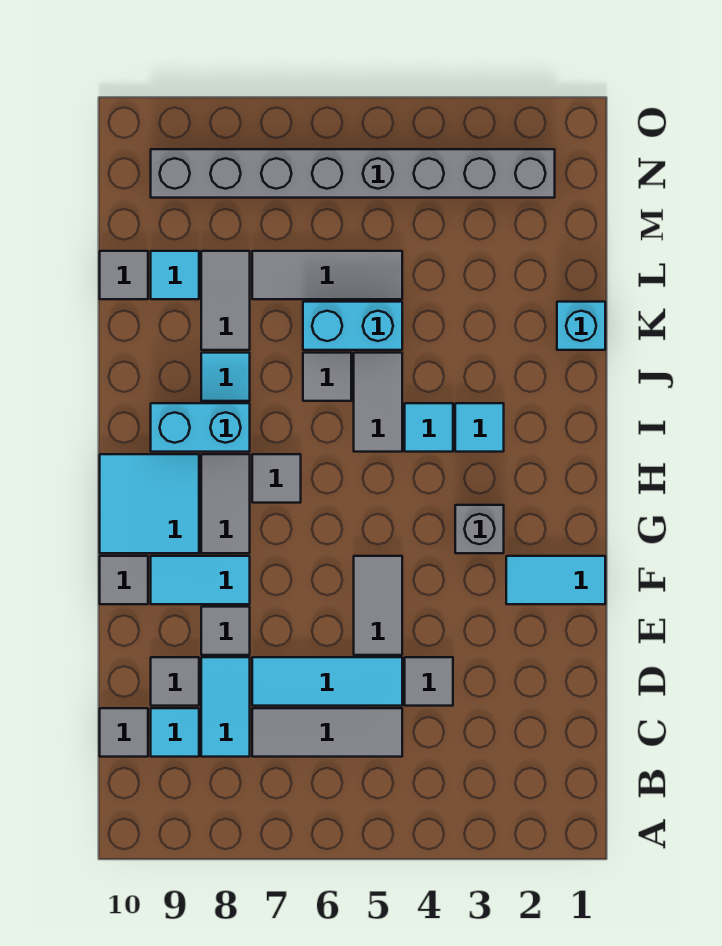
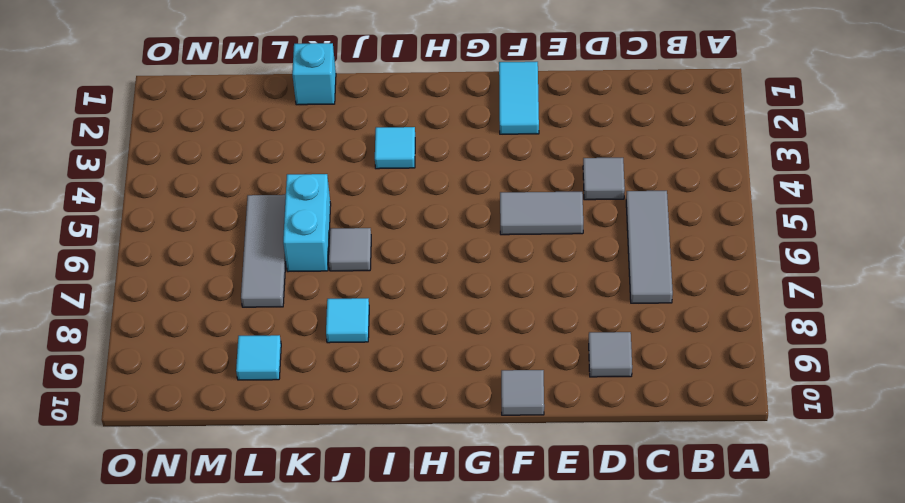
none -> cyan 1x2 tile [201,657,250,757]
none -> cyan 1x1 tile [151,708,199,757]
none -> grey 1x1 tile [100,708,148,757]

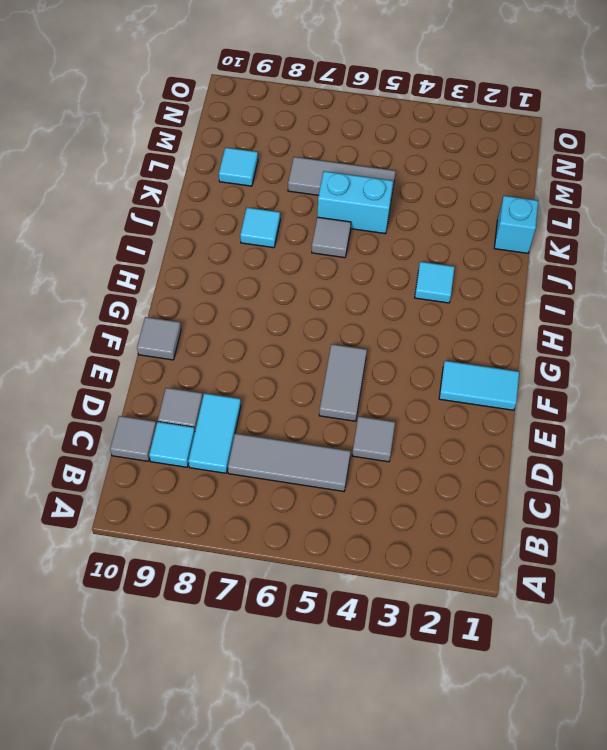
none -> cyan 1x3 tile [252,657,402,706]
none -> grey 1x1 tile [201,607,250,655]
none -> cyan 1x2 tile [151,556,250,604]

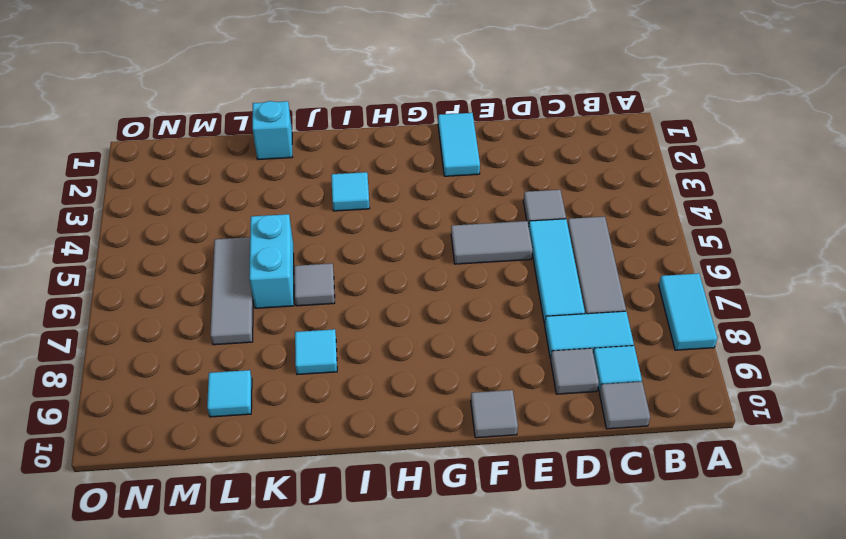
cyan 1x2 tile [659,273,717,350] -> cyan 1x2 tile moved to [151,556,250,604]
none -> grey 1x1 tile [201,607,250,655]
none -> grey 1x1 brick [455,505,504,553]
none -> grey 1x2 tile [201,454,250,553]

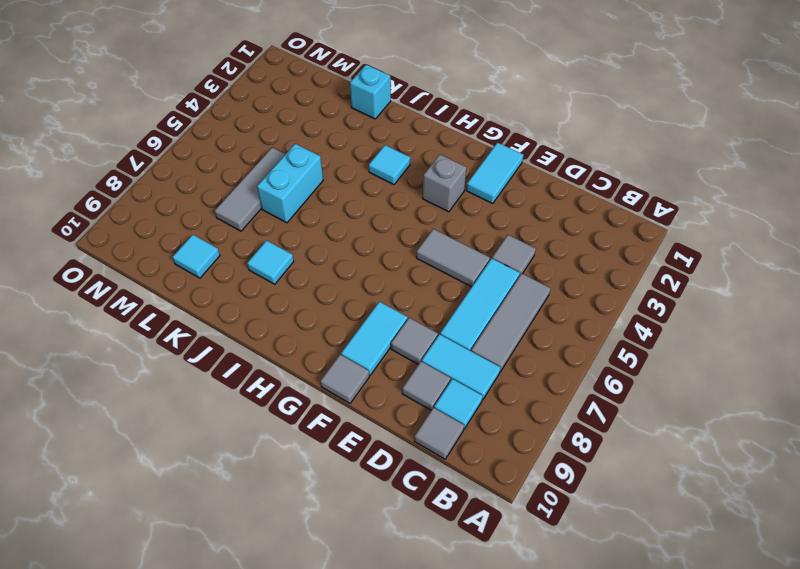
none -> grey 1x2 tile [201,454,250,553]
none -> cyan 2x2 tile [100,454,199,553]
none -> grey 1x1 tile [252,454,301,503]

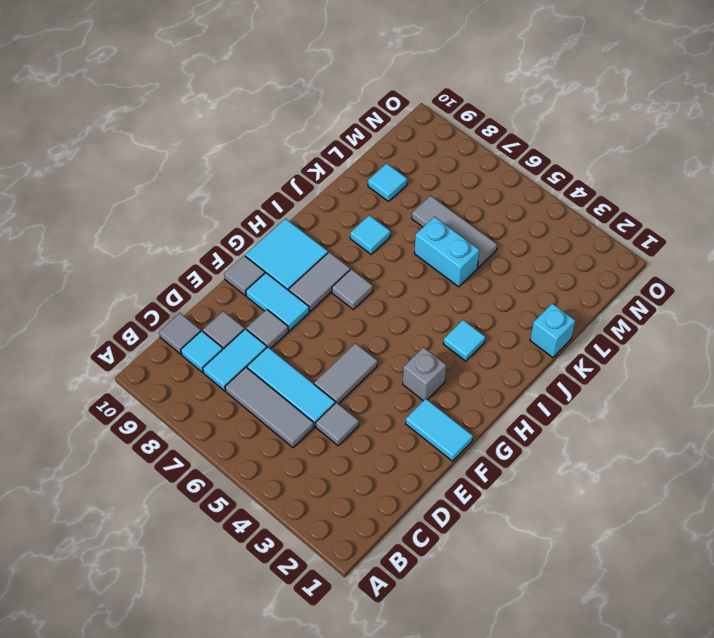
none -> cyan 1x1 tile [405,403,453,452]
none -> grey 1x2 tile [354,353,402,452]
none -> cyan 1x2 brick [151,403,250,452]

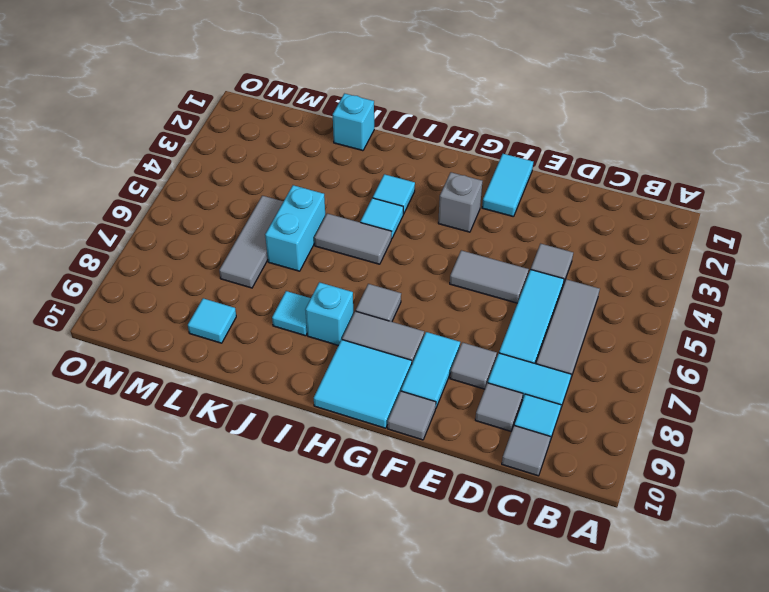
cyan 1x1 brick [305,282,353,345] -> cyan 1x2 brick [151,403,250,452]
none -> grey 1x1 tile [303,353,351,401]
none -> grey 1x2 tile [201,251,250,350]
none -> grey 1x1 tile [100,251,148,299]

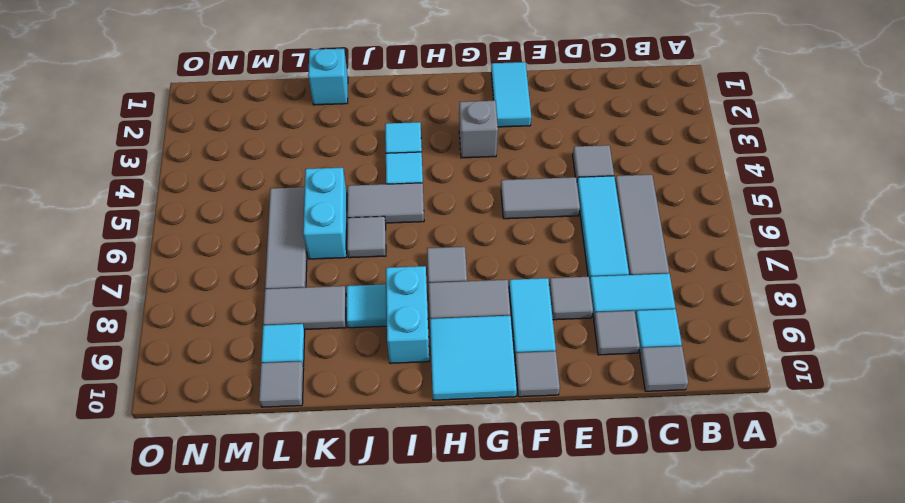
none -> grey 1x8 brick [151,149,555,198]

